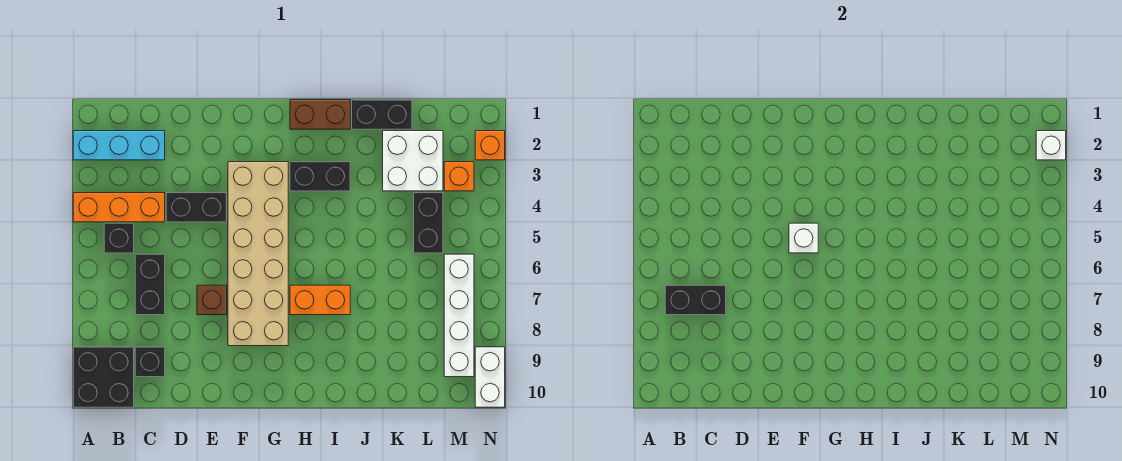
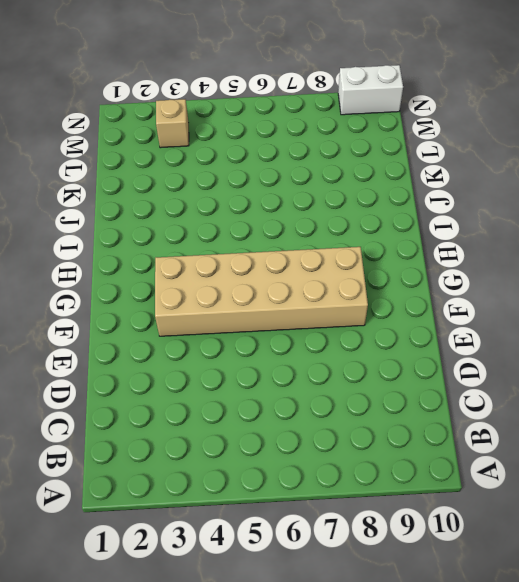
tan 1x1 brick [156,99,189,148] -> orange 1x1 brick [444,162,474,191]
none -> cyan 1x3 brick [73,131,165,160]
none -> orange 1x3 brick [73,193,165,222]
none -> black 2x2 brick [73,347,134,407]

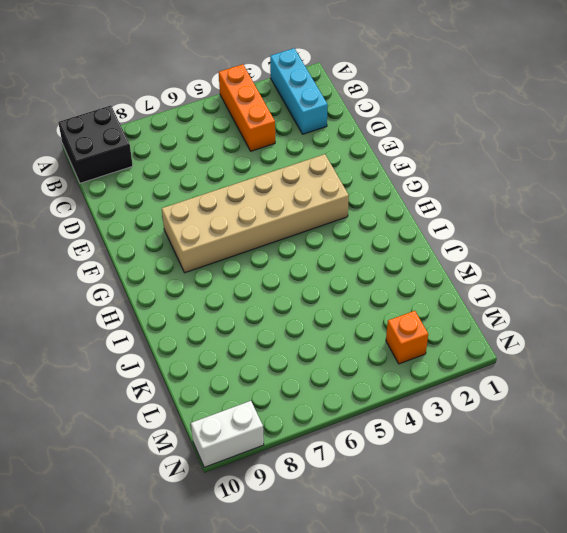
none -> black 1x1 brick [104,223,134,253]
none -> black 1x2 brick [135,254,165,315]
none -> black 1x1 brick [135,347,165,377]

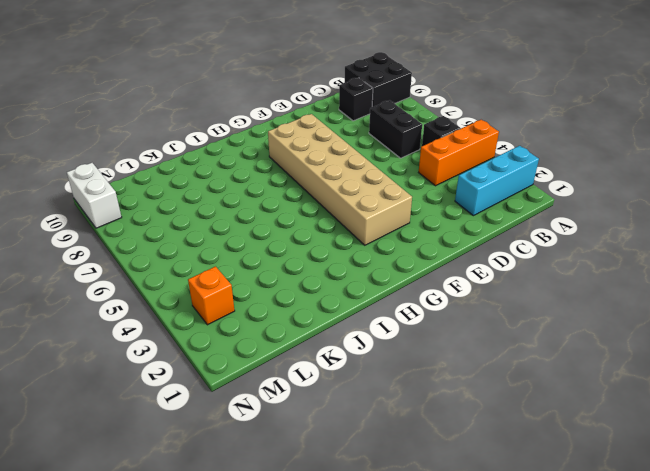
none -> black 1x2 brick [166,193,227,222]
none -> brown 1x1 brick [197,285,227,315]
none -> brown 1x2 brick [290,100,350,129]

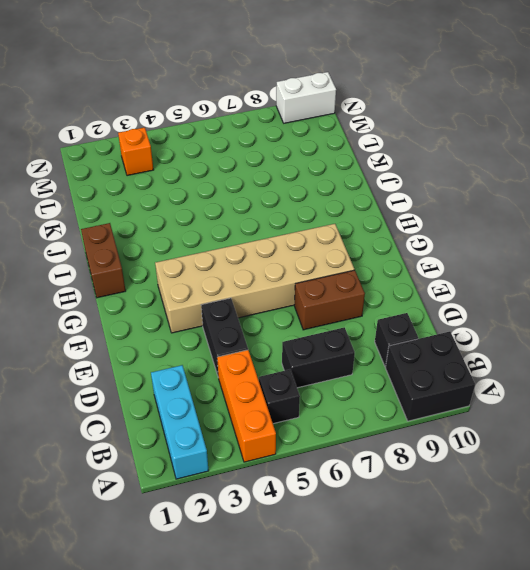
brown 1x2 brick [294,270,365,330] -> brown 1x1 brick [197,285,227,315]
none -> black 1x2 brick [290,162,350,191]
none -> orange 1x2 brick [290,285,350,315]
none -> black 1x2 brick [352,100,412,129]

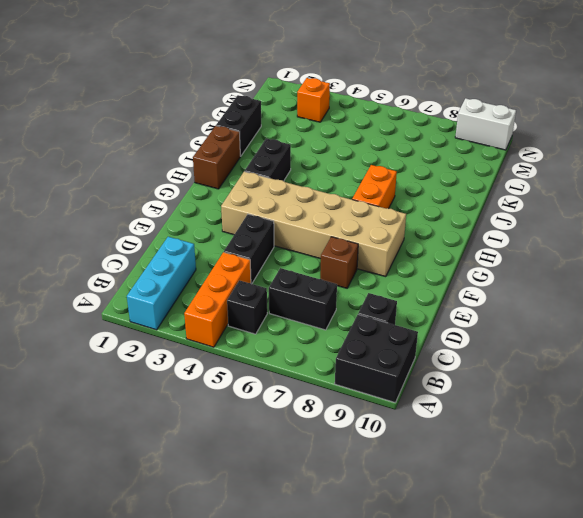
none -> white 2x2 brick [383,131,443,191]
none -> black 1x2 brick [414,193,443,253]
none -> white 1x4 brick [444,254,474,377]

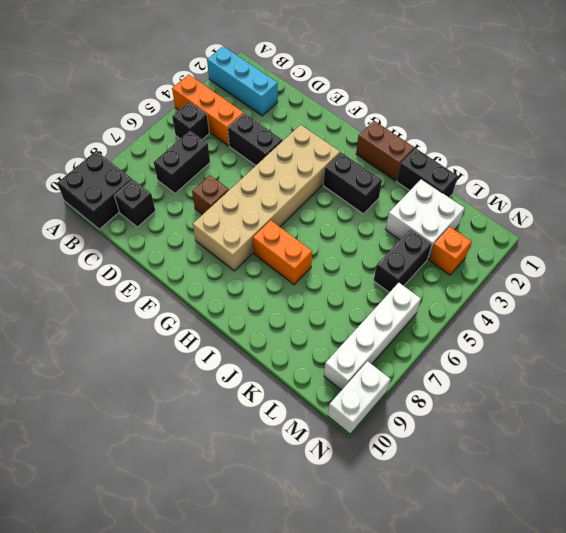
none -> orange 1x1 brick [475,131,505,160]
none -> black 1x2 brick [665,285,726,315]
none -> white 1x1 brick [789,223,818,253]

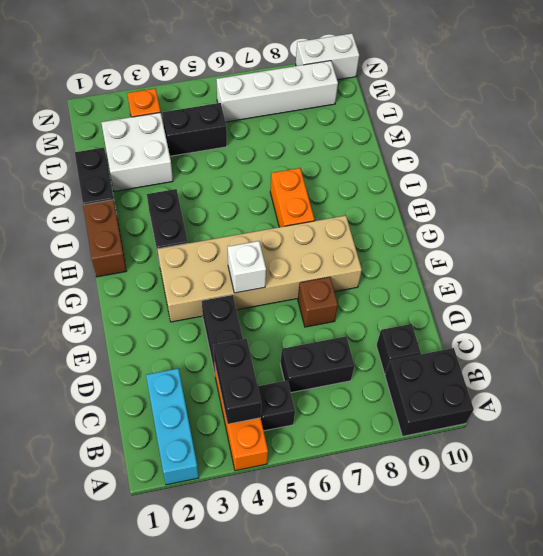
black 1x2 brick [213,339,261,424] -> black 1x2 brick moved to [665,285,726,315]
none -> orange 1x1 brick [475,131,505,160]
none -> white 1x1 brick [1036,131,1066,160]

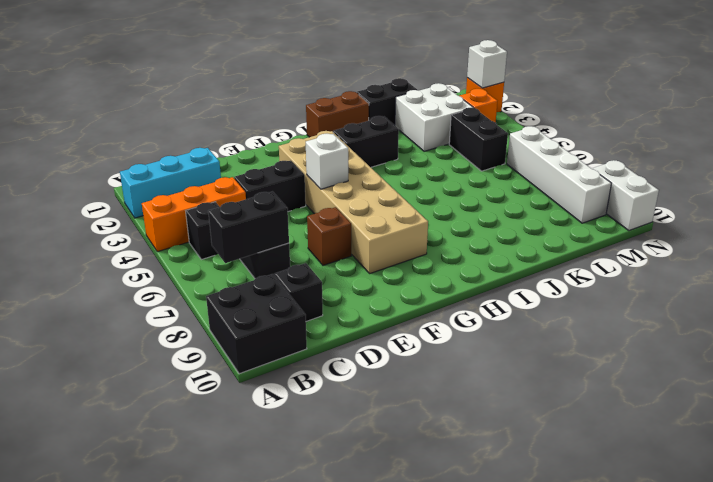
none -> orange 1x2 brick [290,285,350,315]

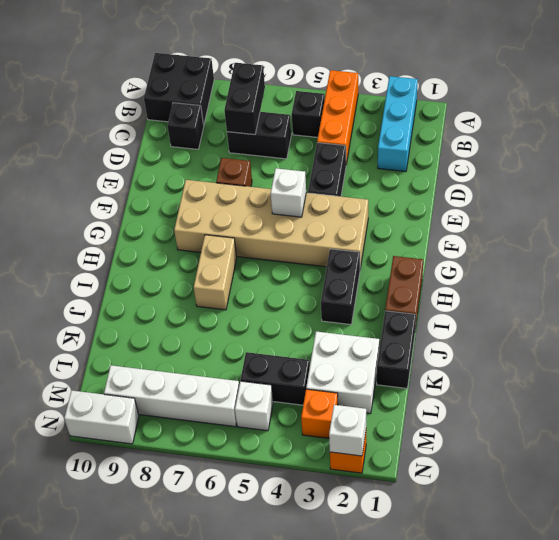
tan 1x2 brick [194,235,237,310] -> orange 1x2 brick [290,285,350,315]
white 1x1 brick [235,381,273,431] -> none

